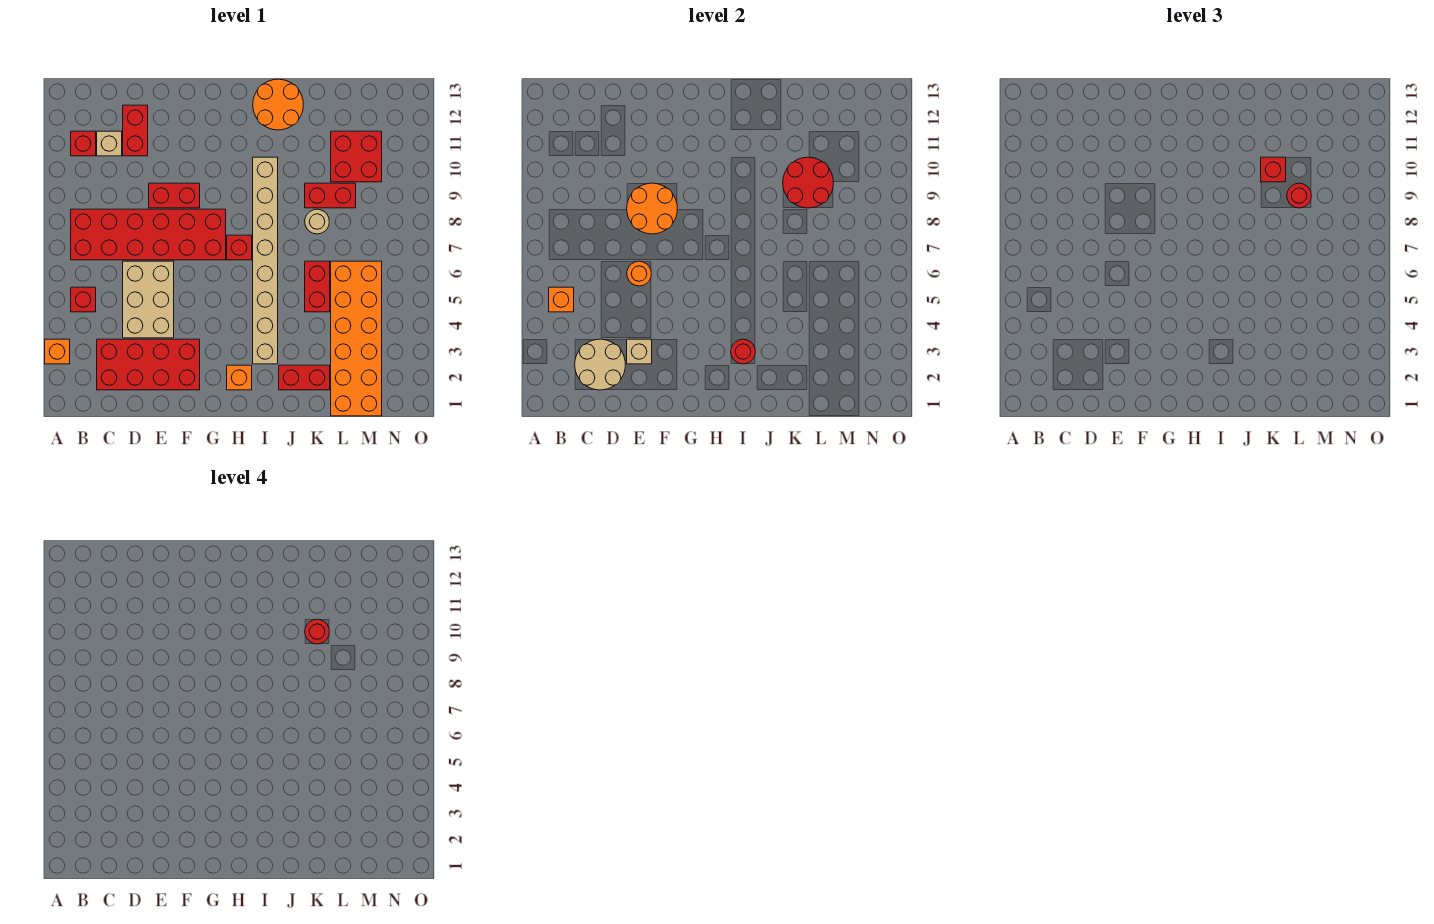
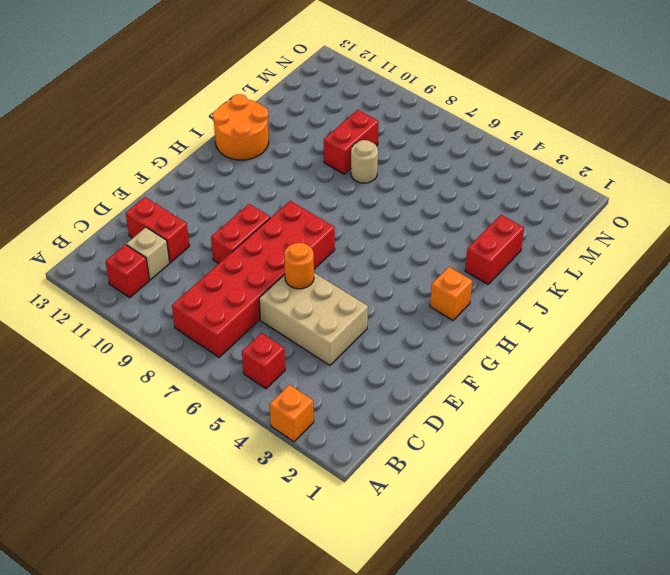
none -> red 2x4 brick [97,339,200,390]
none -> red 1x1 brick [227,235,252,260]
none -> tan 1x8 brick [253,157,278,364]

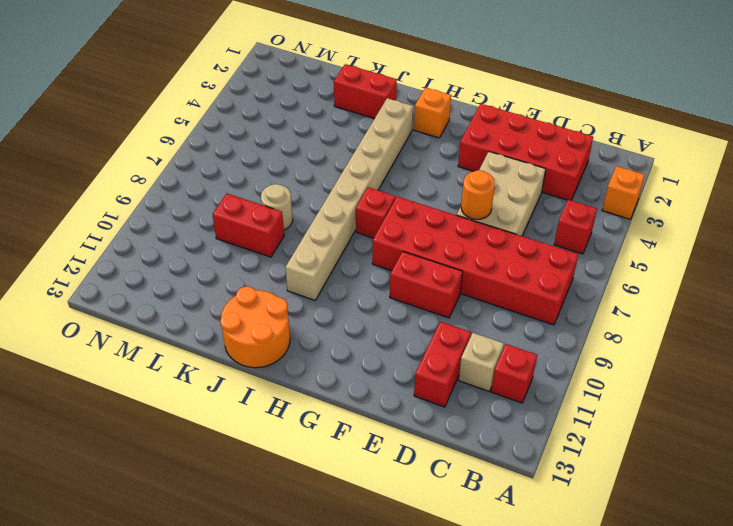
none -> red 1x2 brick [305,261,330,312]
none -> orange 2x6 brick [331,261,382,416]
none -> red 2x2 brick [331,131,382,182]

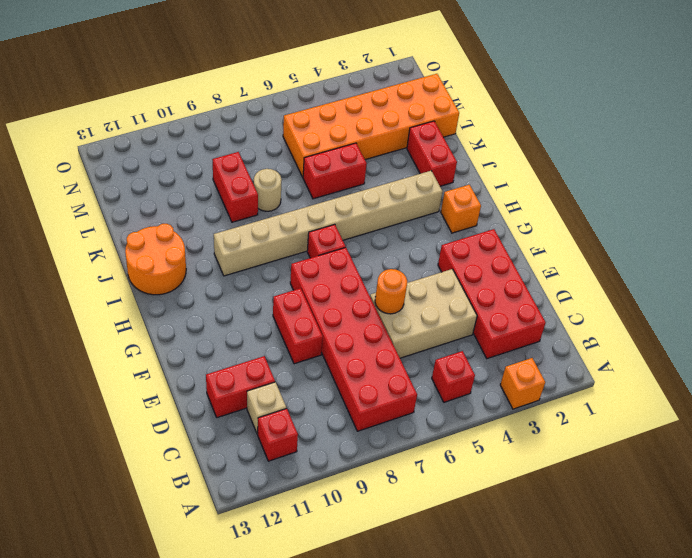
none -> red 2x2 brick [331,131,382,182]
none -> orange 1x1 brick [549,287,574,312]
none -> tan 2x2 round brick [575,339,625,390]

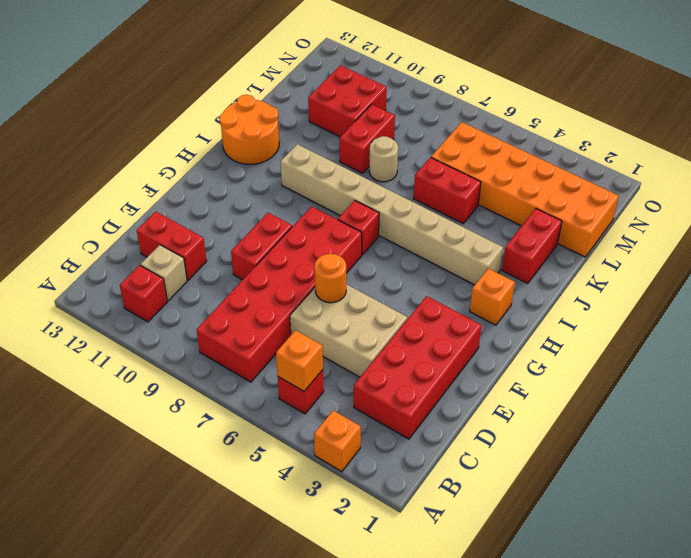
none -> tan 2x2 round brick [575,339,625,390]
none -> tan 1x1 brick [627,339,652,364]
none -> orange 2x2 round brick [627,183,677,234]

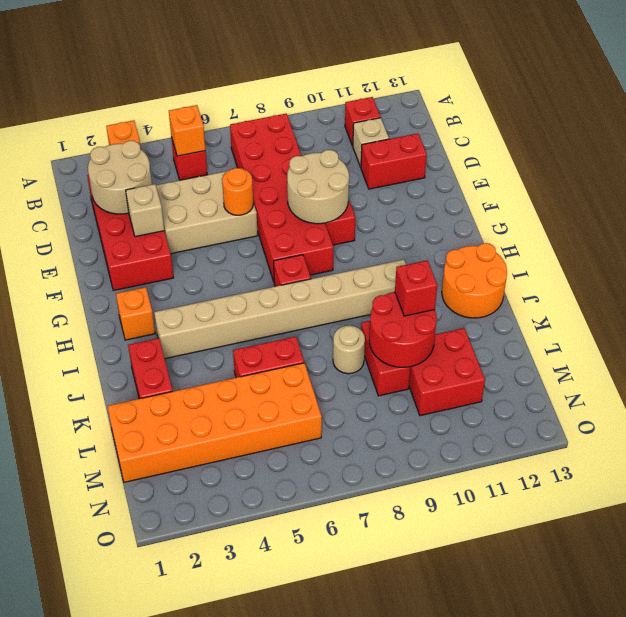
tan 2x2 round brick [287,150,349,224] -> orange 2x2 round brick [627,183,677,234]
none -> red 1x1 round brick [731,339,755,364]
none -> red 1x1 round brick [1287,183,1311,208]
none -> red 1x1 round brick [305,619,329,644]

